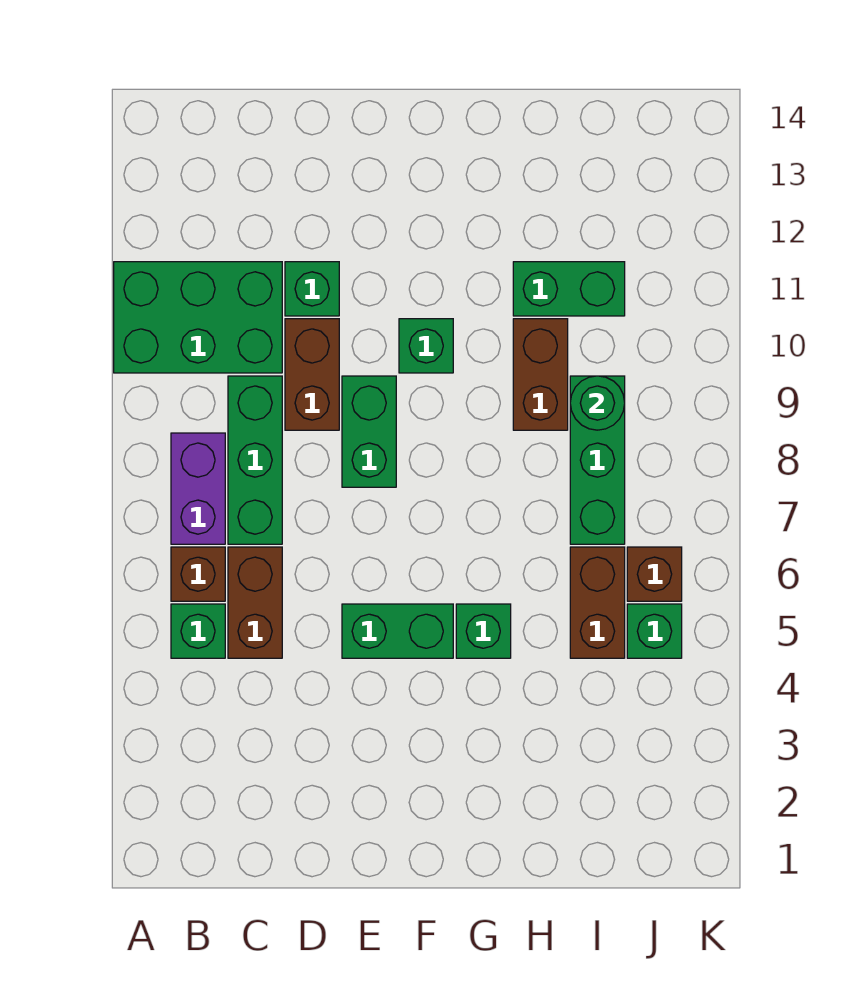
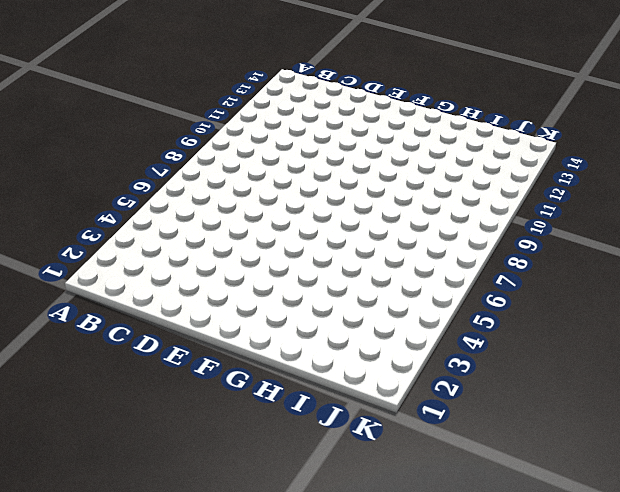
none -> green 2x3 brick [114,262,282,373]
none -> green 1x1 brick [171,604,225,658]
none -> brown 1x1 brick [171,547,225,601]

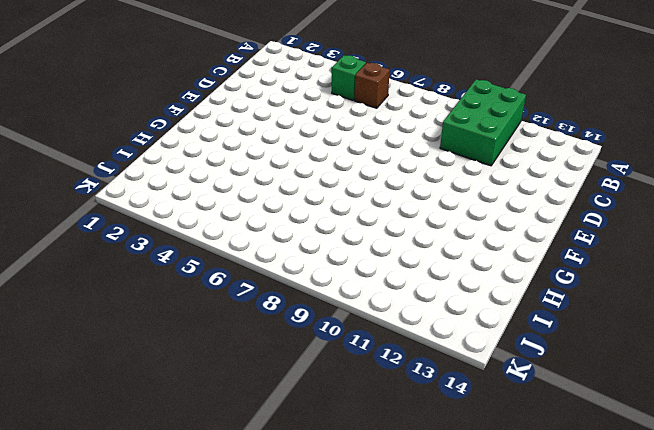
none -> purple 1x2 brick [171,433,225,544]
none -> brown 1x2 brick [228,547,282,658]
none -> green 1x3 brick [228,376,282,544]

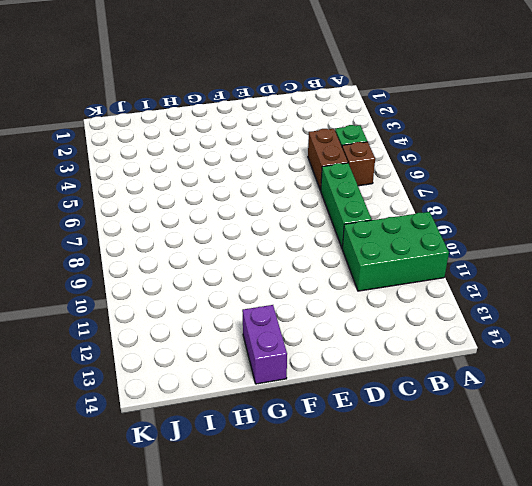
purple 1x2 brick [242,305,287,384] -> purple 1x2 brick moved to [171,433,225,544]
none -> brown 1x2 brick [285,319,339,430]
none -> green 1x1 brick [285,262,339,316]
none -> green 1x2 brick [342,604,453,658]

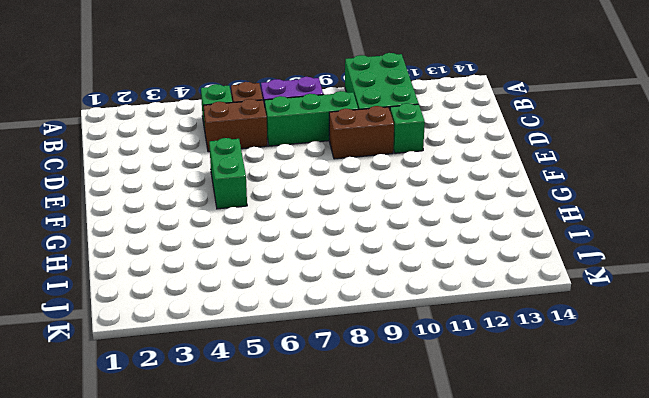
none -> green 1x2 brick [342,376,396,487]
none -> green 1x1 brick [399,319,453,373]
none -> green 1x1 brick [456,604,511,658]

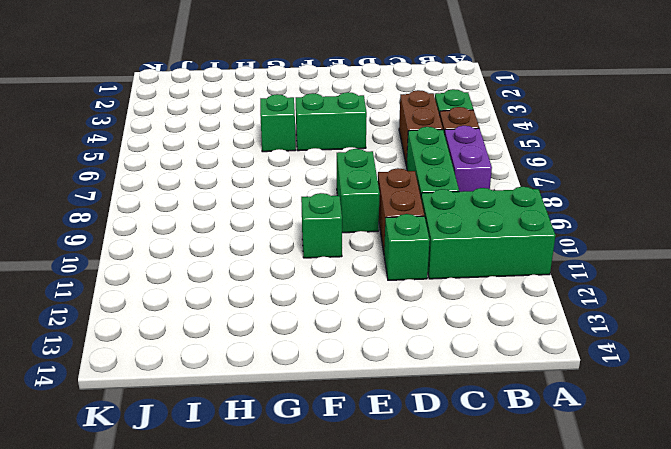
none -> brown 1x2 brick [513,319,568,430]
none -> green 1x2 brick [513,262,625,316]
none -> brown 1x2 brick [570,547,625,658]

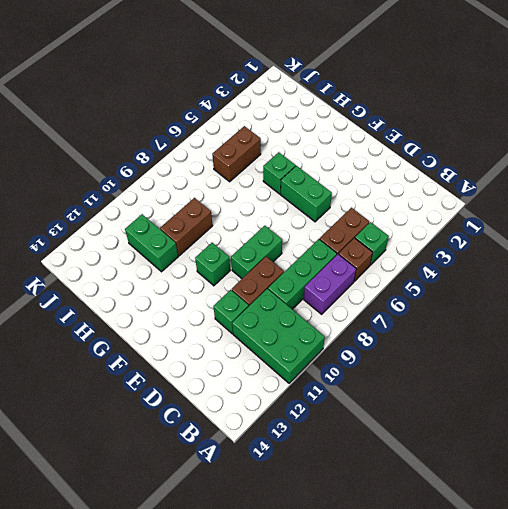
none -> green 1x3 brick [570,376,625,544]
none -> green 1x1 brick [627,604,682,658]
none -> brown 1x1 brick [627,547,682,601]

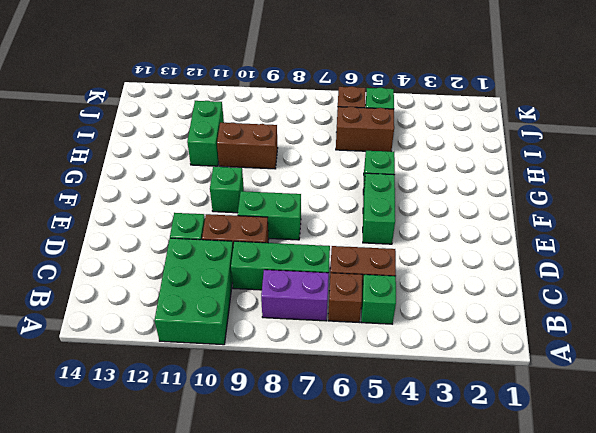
none -> green 1x3 brick [570,376,625,544]
none -> green 1x1 round brick [570,376,625,430]

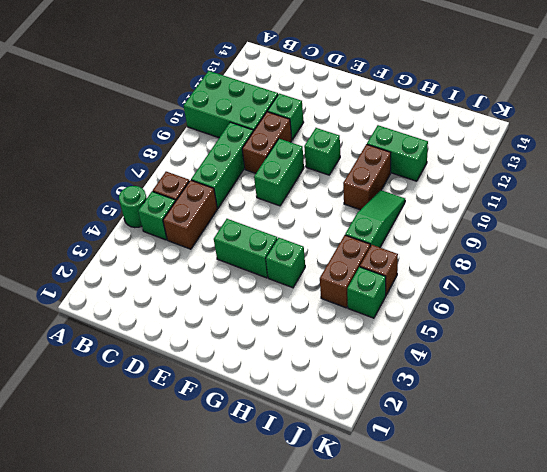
green 1x1 round brick [119,186,147,228] -> green 1x1 round brick moved to [570,376,625,430]
green 1x3 slope [345,190,405,247] -> green 1x3 brick [570,376,625,544]
none -> purple 1x2 brick [171,433,225,544]

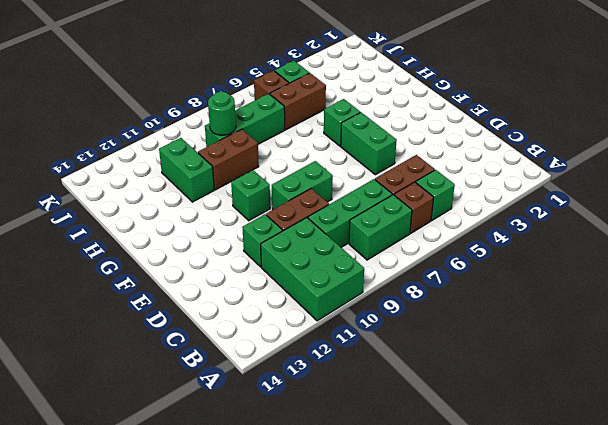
green 1x2 brick [349,195,412,260] -> purple 1x2 brick [171,433,225,544]

